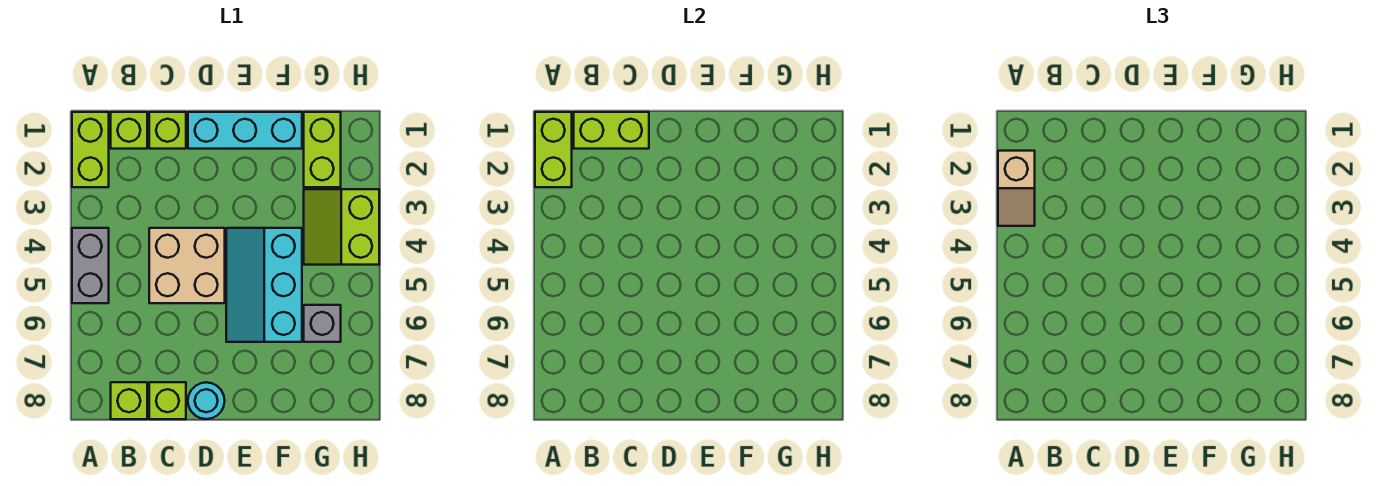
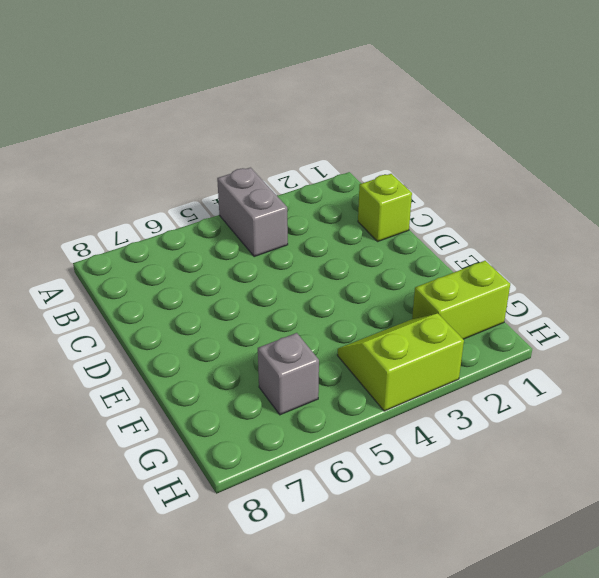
grey 1x2 brick [217,168,288,256] -> grey 1x2 brick turned to [72,228,109,303]
none -> lime 1x2 brick [72,112,109,187]
none -> lime 1x1 brick [111,112,147,149]
none -> lime 1x1 brick [111,382,147,419]

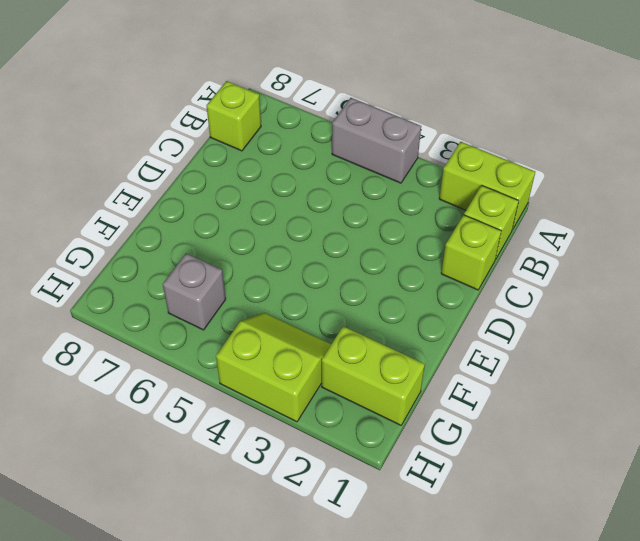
none -> tan 2x2 brick [149,228,225,303]
none -> lime 1x1 brick [149,382,186,419]
none -> cyan 1x3 brick [188,112,302,149]

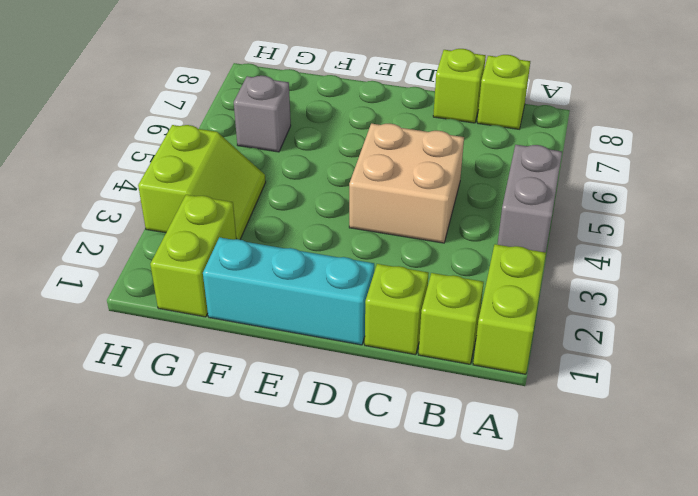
none -> cyan 1x1 round brick [188,382,225,419]
none -> cyan 2x3 slope [226,228,302,342]
none -> lime 1x2 brick [535,112,572,187]

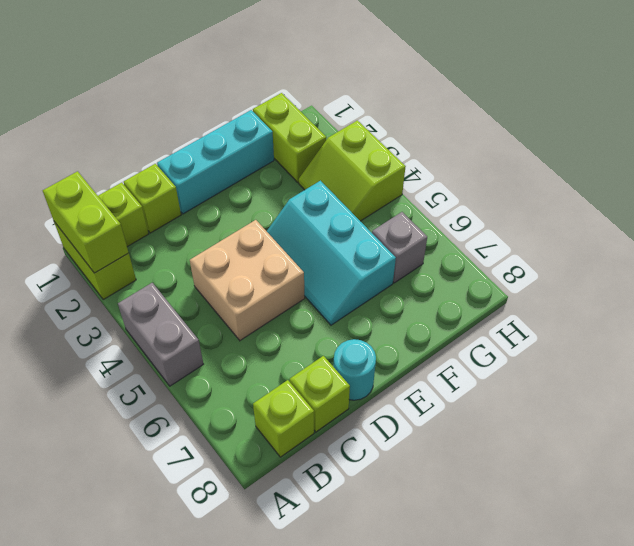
none -> lime 1x2 brick [574,112,649,149]
none -> tan 1x2 slope [998,151,1035,226]

